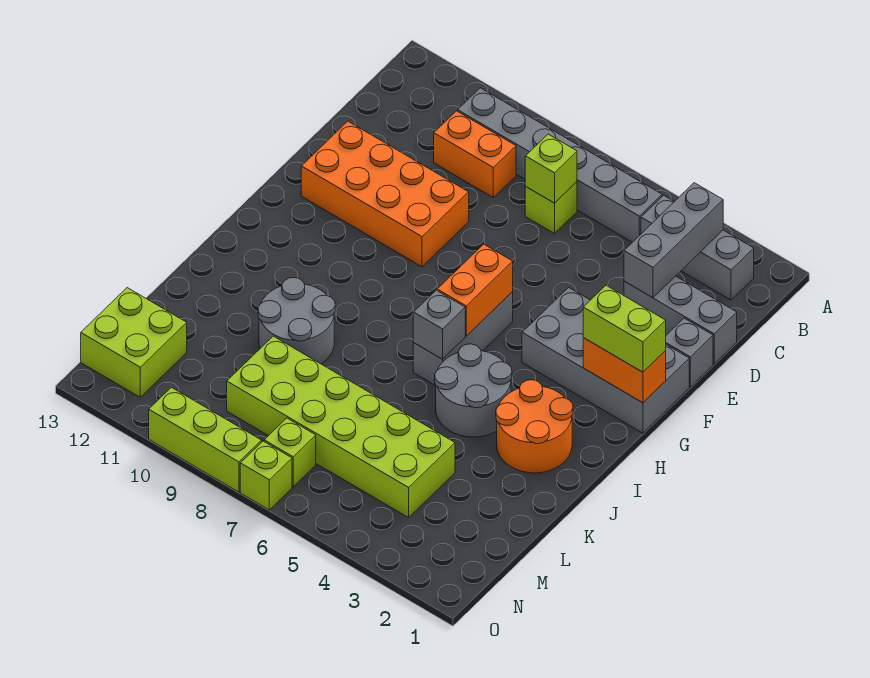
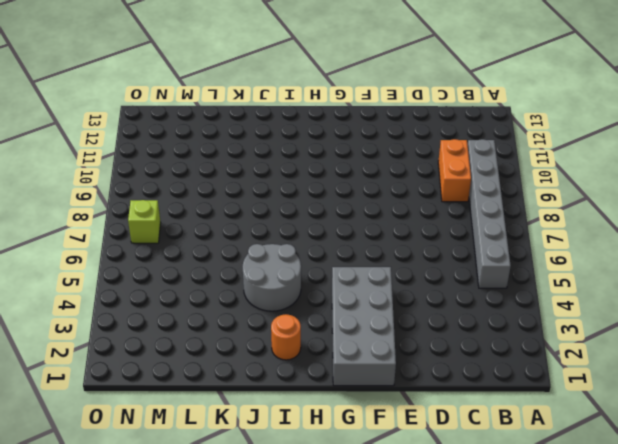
orange 1x1 round brick [271,314,301,360] -> orange 2x2 round brick [496,380,573,473]
none -> grey 1x3 brick [641,195,754,300]
none -> lime 1x1 brick [525,182,577,233]
none -> grey 1x3 brick [624,276,737,364]

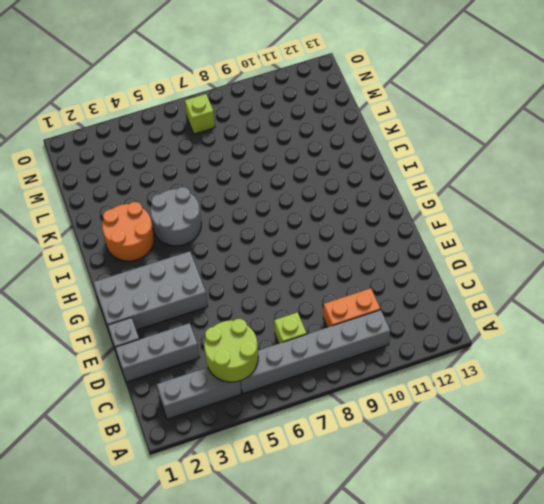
lime 2x2 round brick [204,319,258,382] -> none
none -> orange 2x4 brick [301,121,469,267]
none -> grey 1x3 brick [413,292,513,386]
none -> grey 2x2 round brick [258,278,335,364]

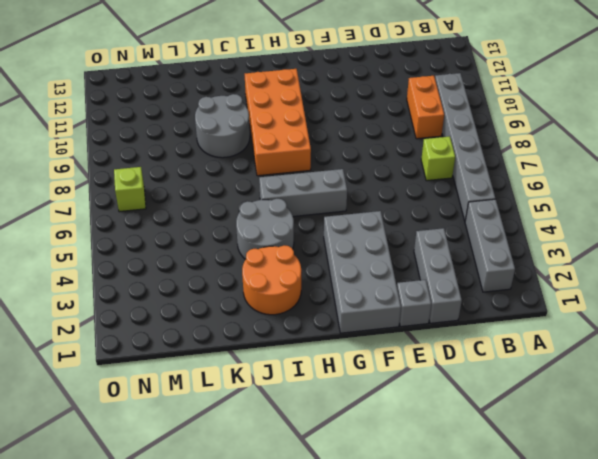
orange 2x4 brick [245,69,311,176] -> orange 2x4 brick moved to [301,121,469,267]
none -> lime 2x6 brick [227,336,455,518]
none -> lime 2x2 brick [81,288,187,397]
none -> lime 1x1 brick [240,441,292,510]

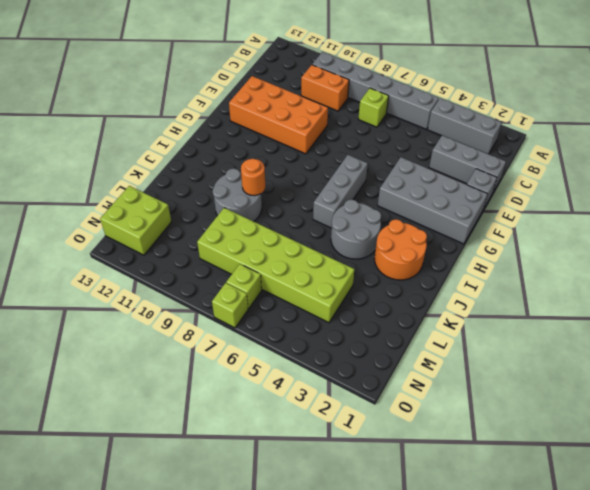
orange 1x1 round brick [241,159,265,196] -> none
none -> lime 1x3 brick [149,387,262,492]
none -> grey 1x3 brick [624,183,723,298]
none -> lime 1x1 brick [525,134,577,203]

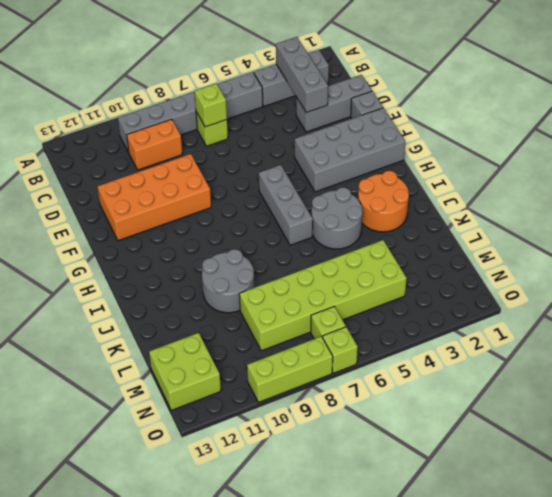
none -> orange 1x2 brick [583,338,666,403]
none -> orange 1x2 brick [437,244,513,336]
none -> grey 1x1 brick [413,290,465,359]

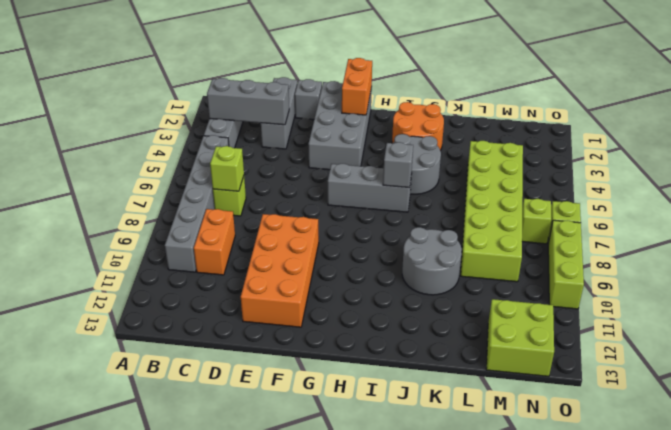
none -> orange 1x2 brick [437,244,513,336]
none -> lime 1x2 brick [583,285,666,372]

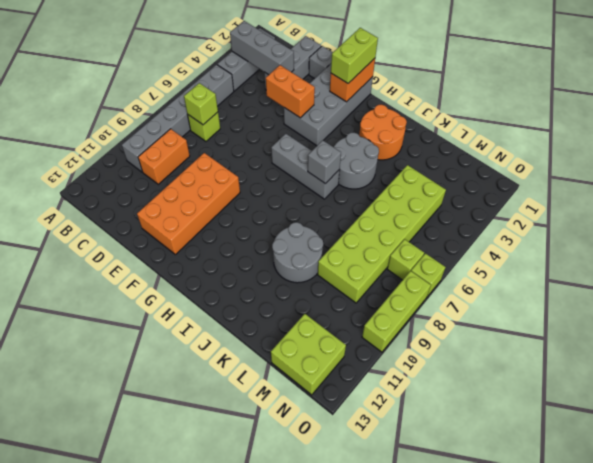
orange 1x2 brick [266,65,315,118] -> orange 1x2 brick moved to [437,244,513,336]

